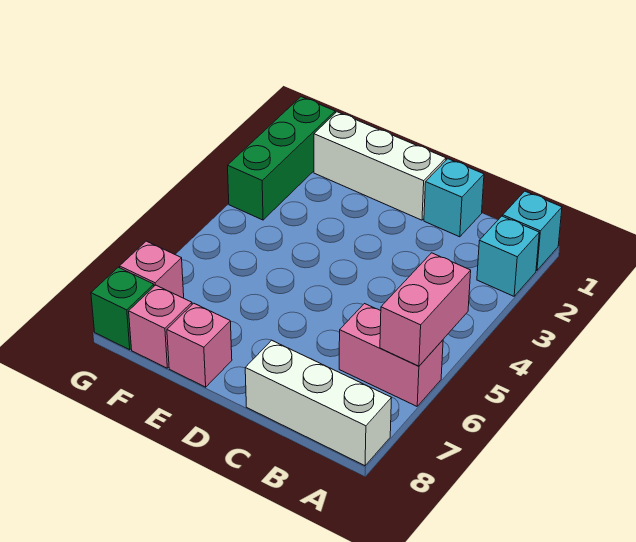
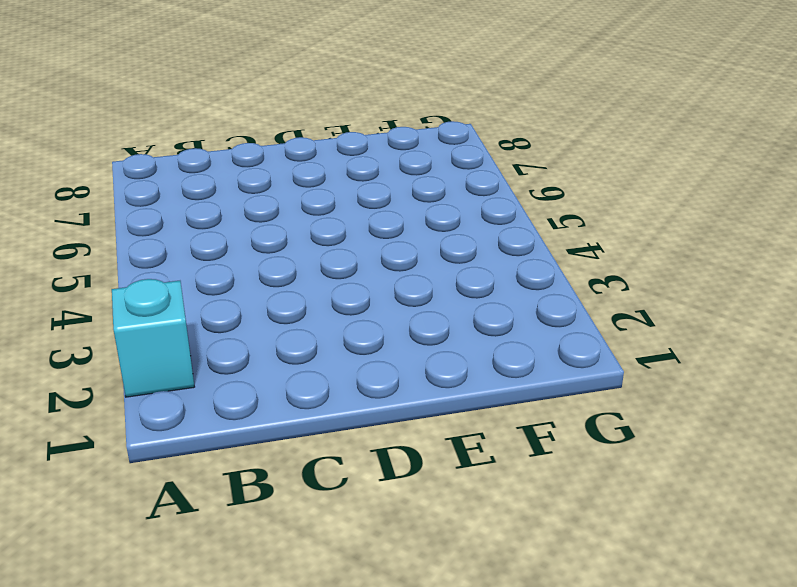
none -> cyan 1x1 brick [503,191,562,270]
none -> pink 1x2 brick [339,304,443,406]
none -> white 1x3 brick [245,340,391,466]

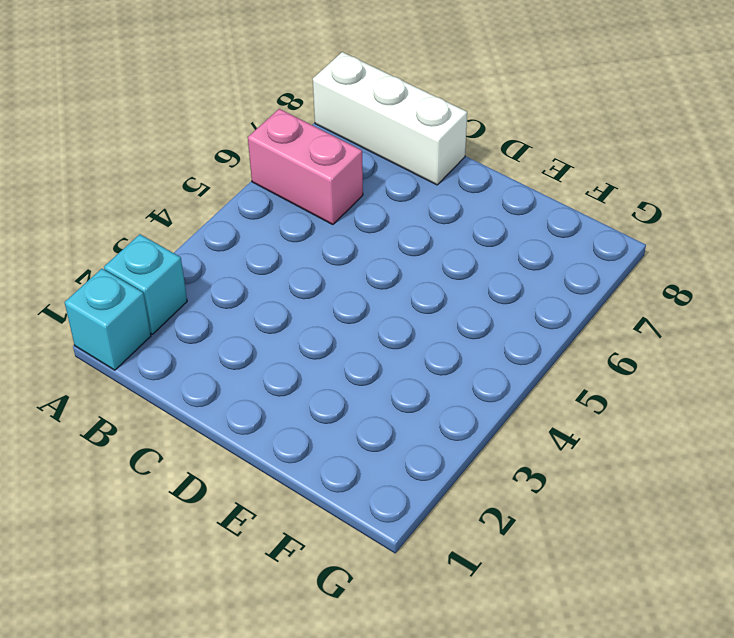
none -> cyan 1x1 brick [424,159,484,237]
none -> white 1x3 brick [314,112,446,220]
none -> pink 1x1 brick [167,303,232,387]

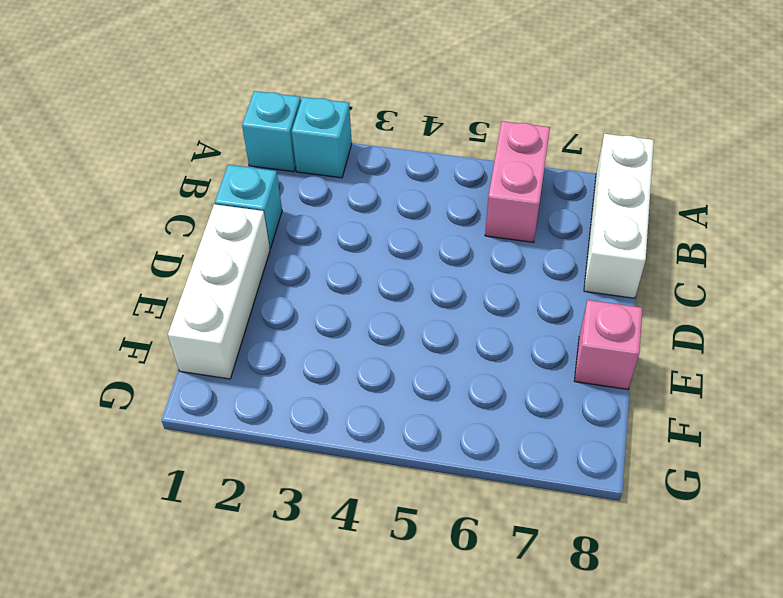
none -> pink 1x1 brick [129,285,192,368]
none -> green 1x3 brick [228,97,335,220]
none -> pink 1x1 brick [120,241,184,298]

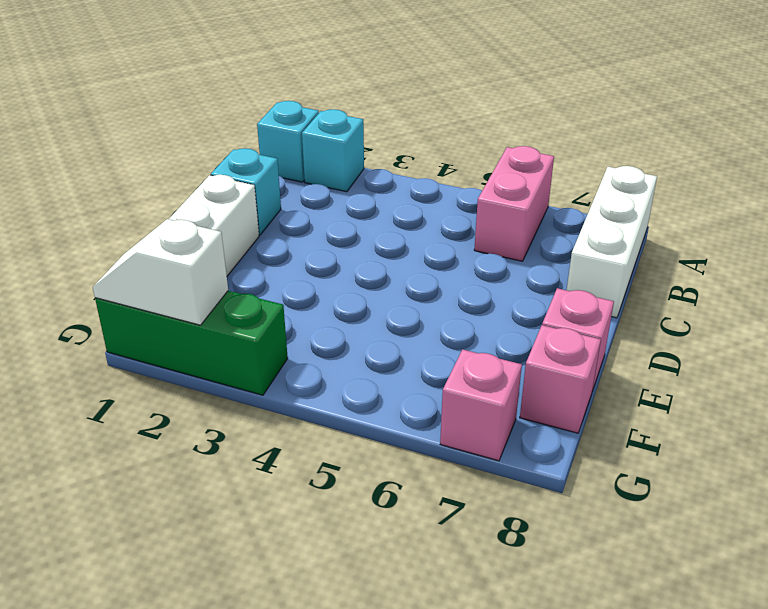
white 1x2 slope [93,219,228,325] -> none
none -> green 1x1 brick [91,267,154,350]
none -> pink 1x2 brick [380,253,471,366]

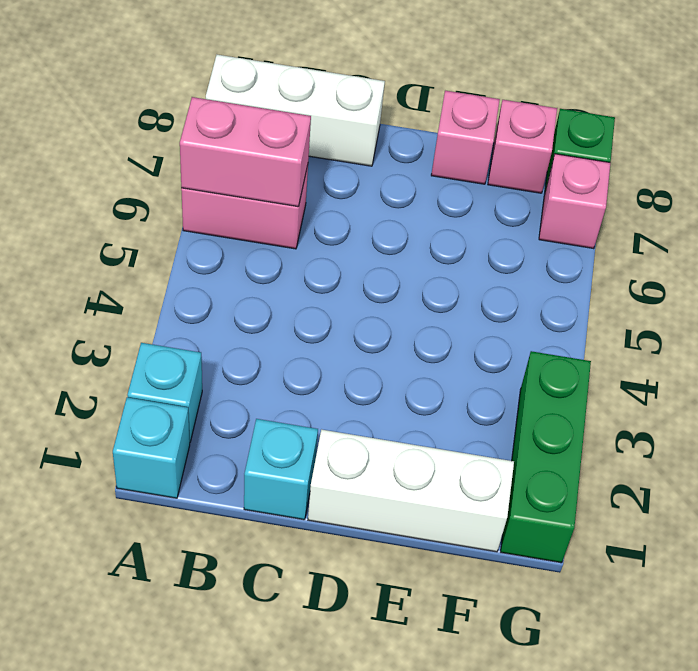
pink 1x2 brick [180,97,311,207] -> pink 1x2 brick turned to [380,253,471,366]

